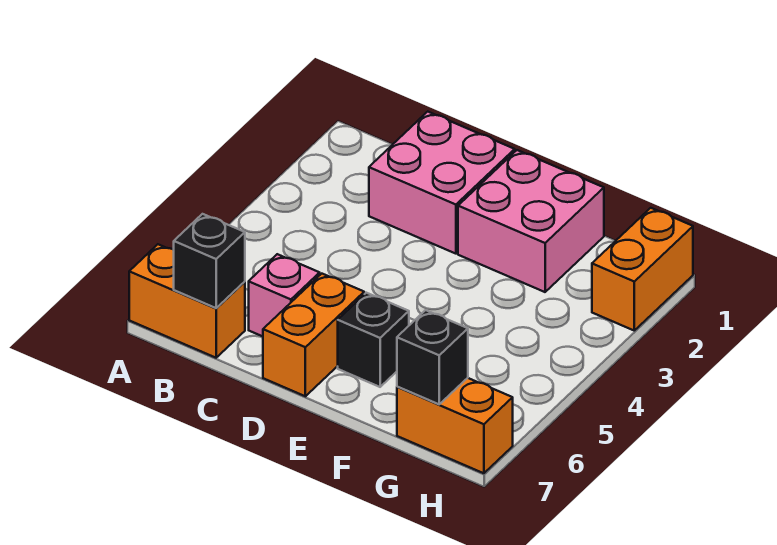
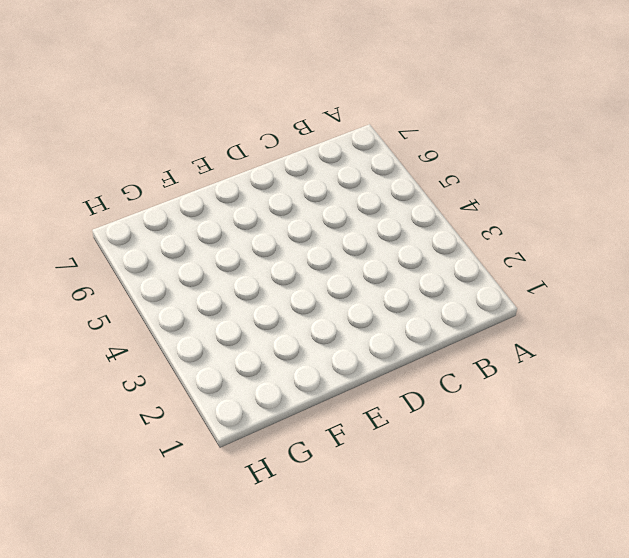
none -> orange 1x2 brick [129,244,245,358]
none -> pink 2x2 brick [369,112,515,254]

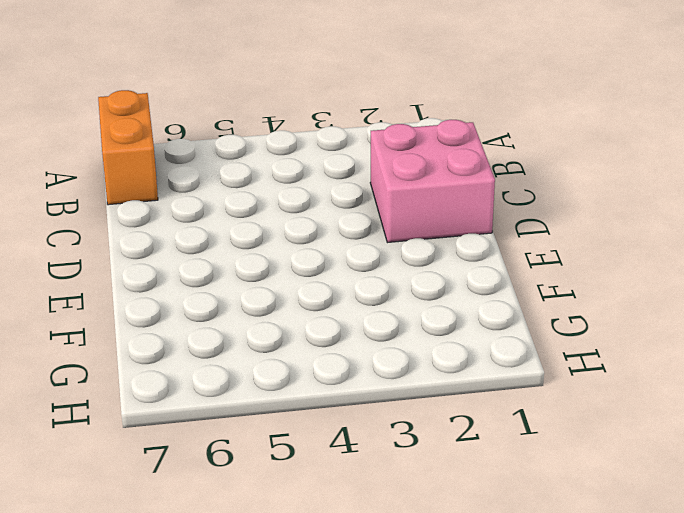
none -> pink 1x1 brick [249,254,320,336]
none -> orange 1x2 brick [263,274,364,396]

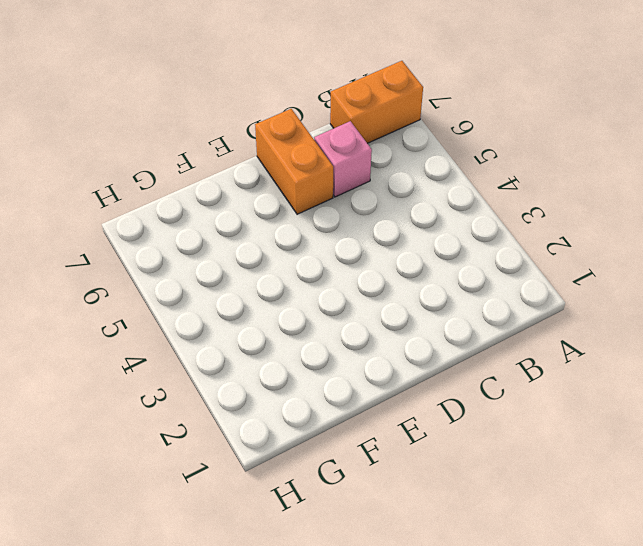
none -> pink 2x2 brick [369,112,515,254]
none -> pink 2x2 brick [458,150,604,292]

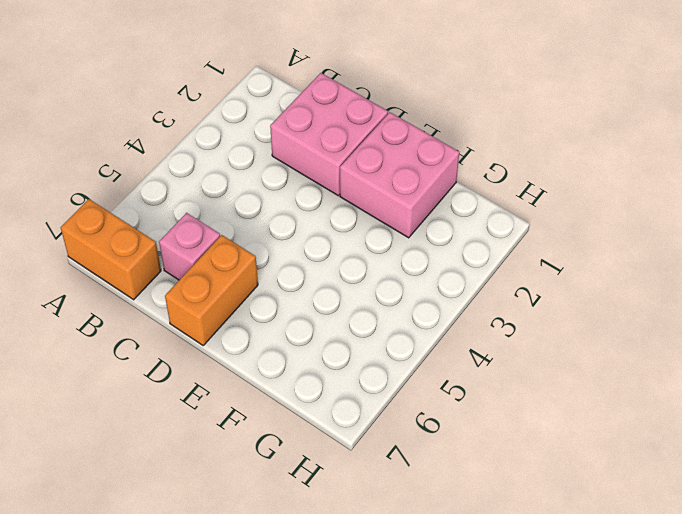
none -> black 1x1 brick [338,293,409,387]
none -> orange 1x2 brick [397,378,513,473]

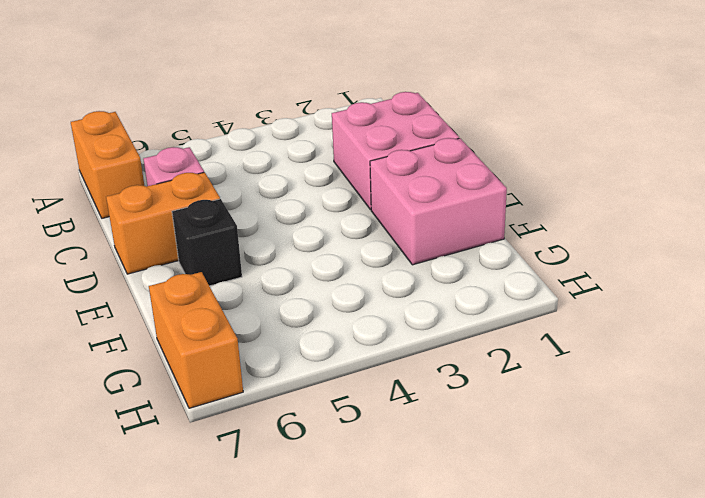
none -> orange 1x2 brick [592,208,693,330]
none -> black 1x1 brick [174,214,245,308]

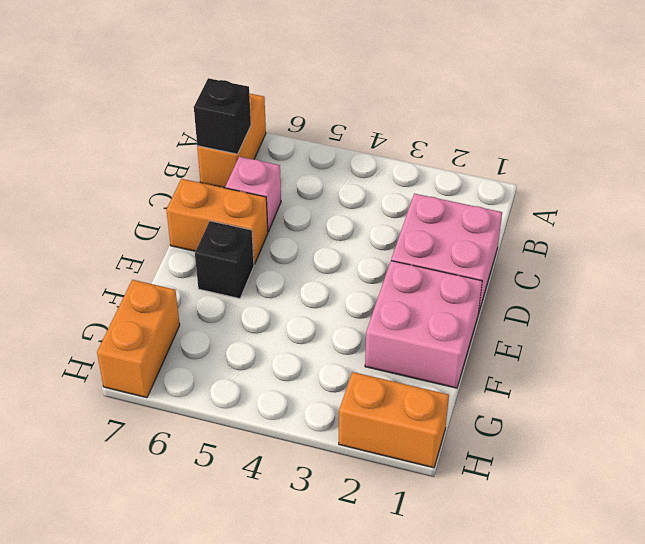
none -> black 1x1 brick [397,310,468,404]

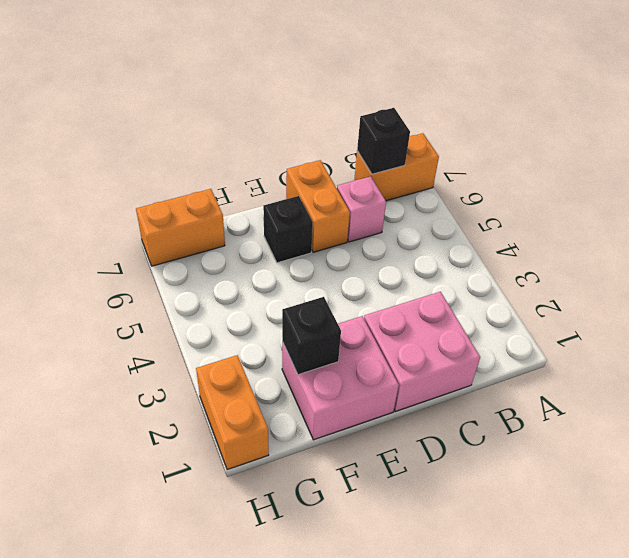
black 1x1 brick [282,297,341,375] -> black 1x1 brick moved to [397,310,468,404]

